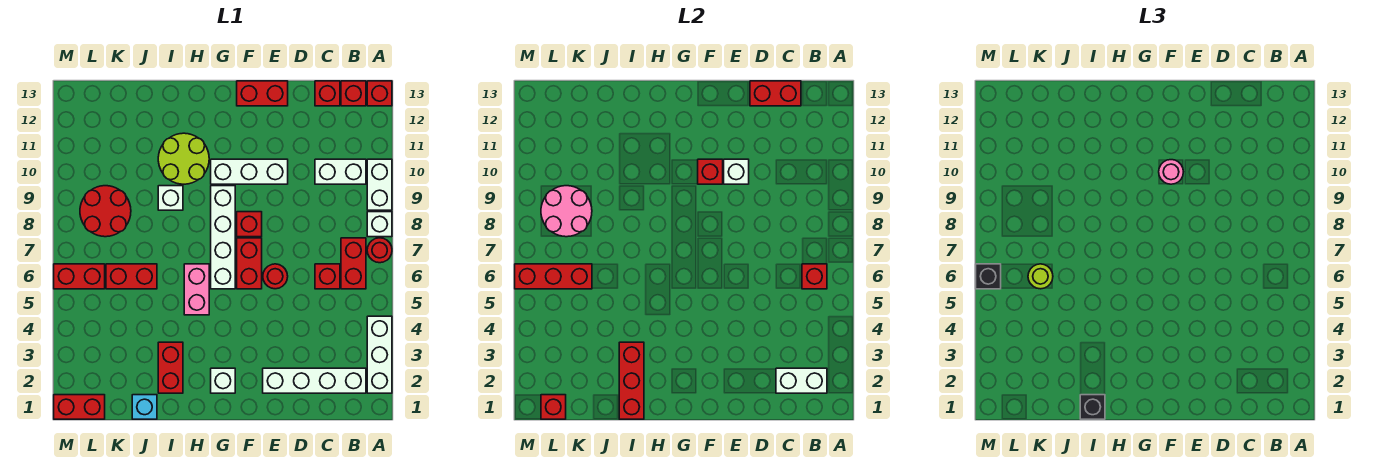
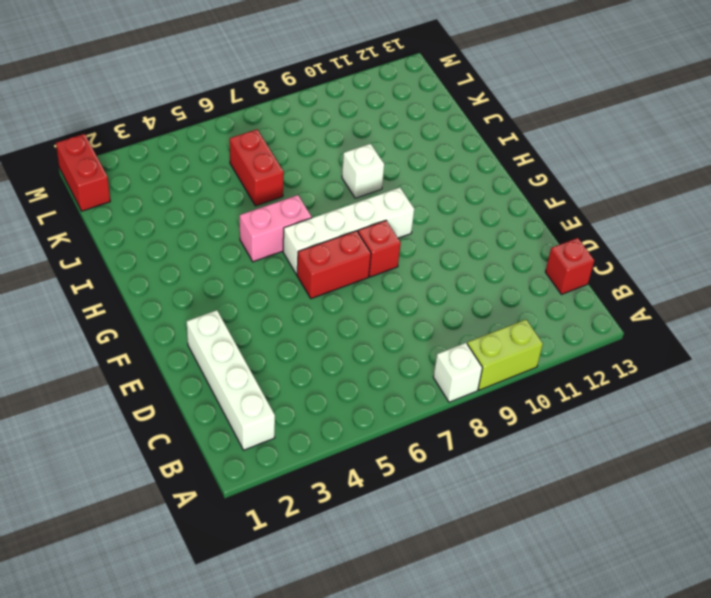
lime 1x2 brick [467,320,543,390] -> white 1x2 brick [367,159,392,210]
none -> white 1x3 brick [367,316,392,393]
none -> red 1x1 round brick [367,238,392,263]
none -> red 1x1 brick [367,81,392,106]
none -> red 1x2 brick [341,238,366,289]

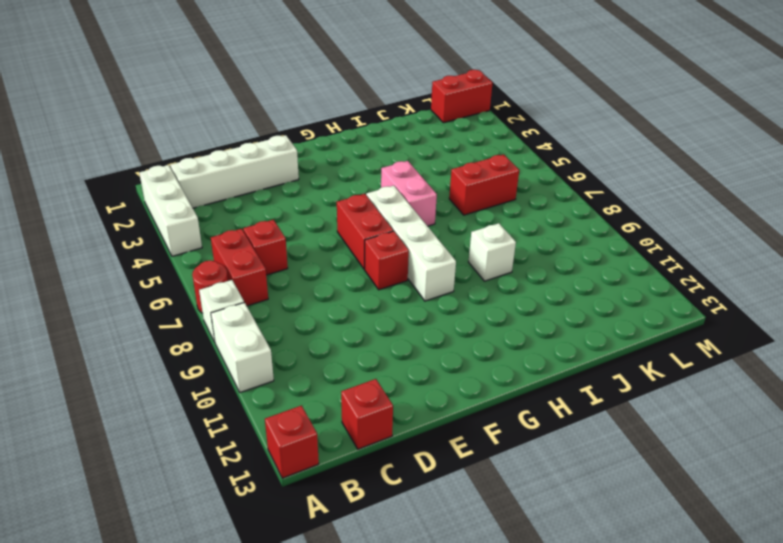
none -> white 1x2 brick [315,159,366,184]
none -> red 1x1 brick [341,81,366,106]
none -> red 1x1 round brick [263,264,288,289]
none -> white 1x3 brick [211,159,288,184]

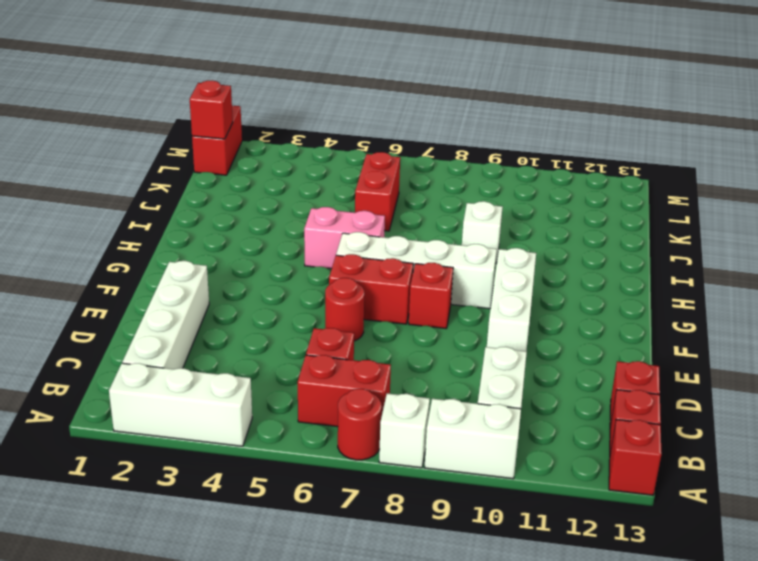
none -> red 1x2 brick [237,81,288,106]
none -> white 1x1 brick [211,368,235,393]
none -> lime 2x2 round brick [158,133,209,184]
none -> red 1x2 brick [158,342,183,393]

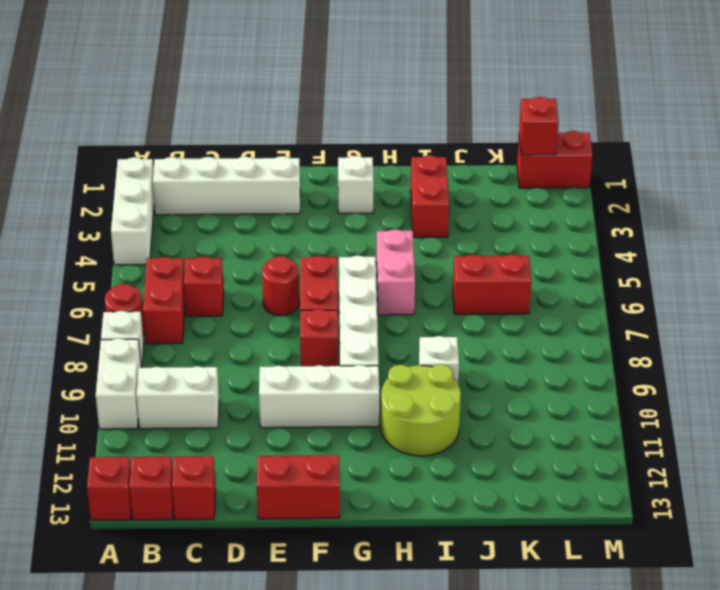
none -> cyan 1x1 brick [132,395,157,419]
none -> red 2x2 round brick [80,186,131,237]
none -> red 1x2 brick [54,264,105,289]
none -> white 1x2 brick [776,368,827,393]

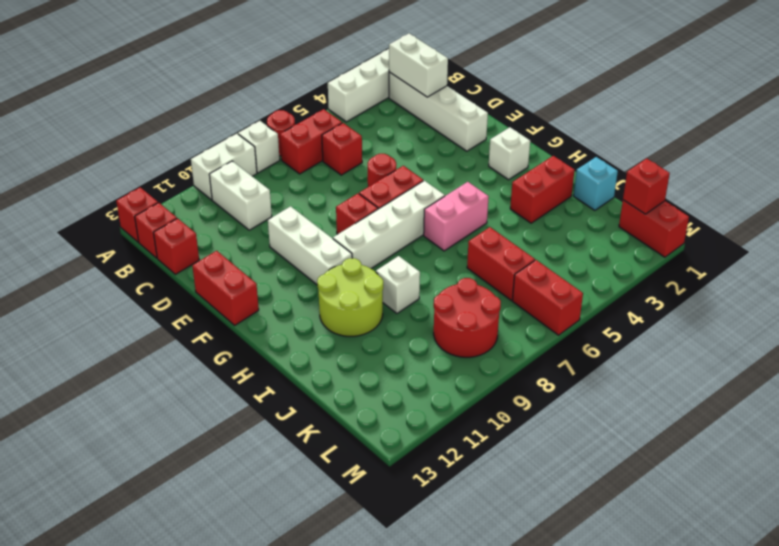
none -> red 1x1 brick [802,264,827,289]
none -> red 1x2 brick [750,81,801,106]
none -> white 1x1 brick [724,159,749,184]
none -> red 1x1 brick [698,159,723,184]

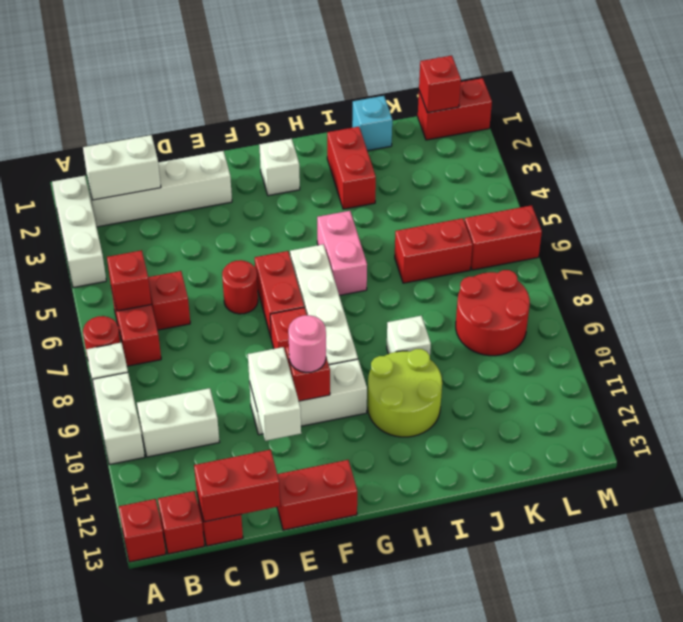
white 1x2 brick [248,347,301,441] -> white 1x1 brick [724,159,749,184]
none -> red 1x3 brick [619,342,644,419]
none -> red 1x3 brick [515,264,592,289]
none -> pink 2x2 round brick [541,186,592,237]
none -> black 1x1 brick [1080,395,1105,419]

